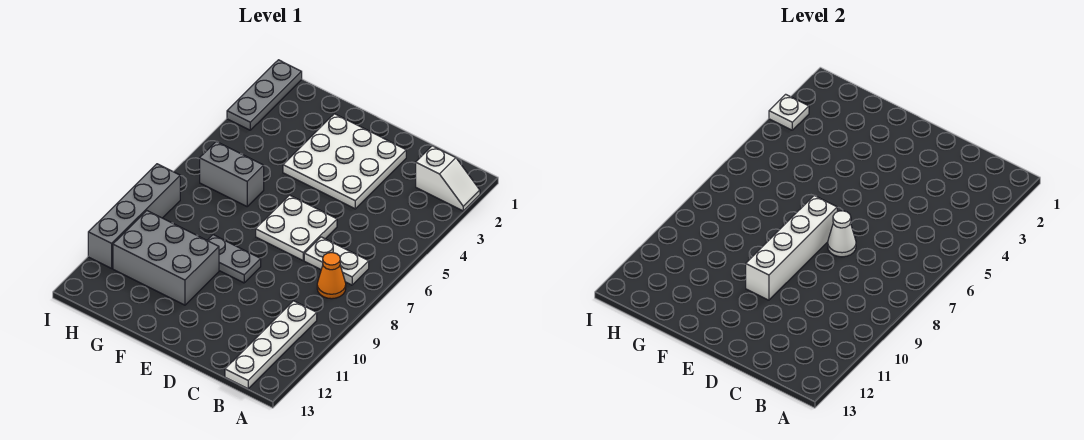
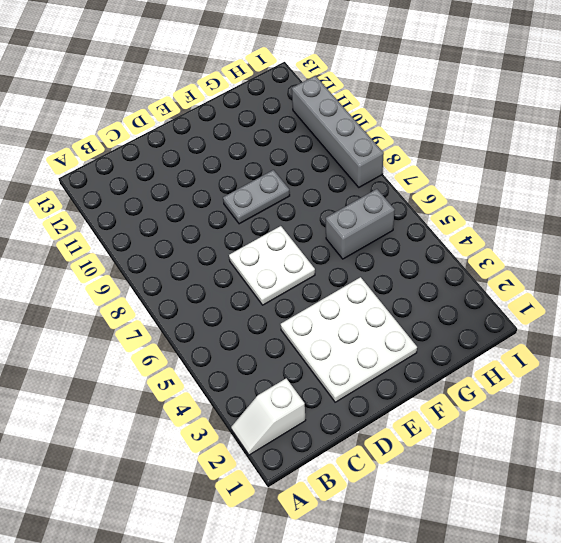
none -> white 1x2 plate [304,237,369,285]
none -> orange 1x1 cone [317,253,346,299]
none -> white 1x4 plate [225,301,317,389]

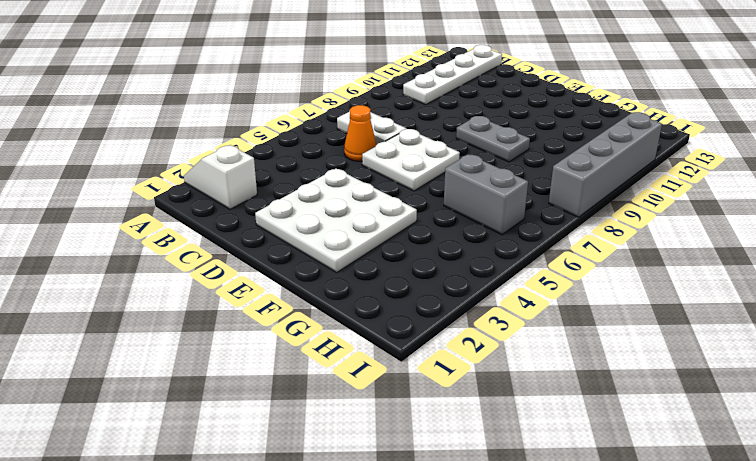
orange 1x1 cone [344,105,377,161] -> orange 1x1 cone moved to [317,253,346,299]
none -> grey 2x3 brick [113,211,219,305]
none -> grey 1x3 plate [227,60,302,130]
none -> white 1x1 cone [828,211,856,257]

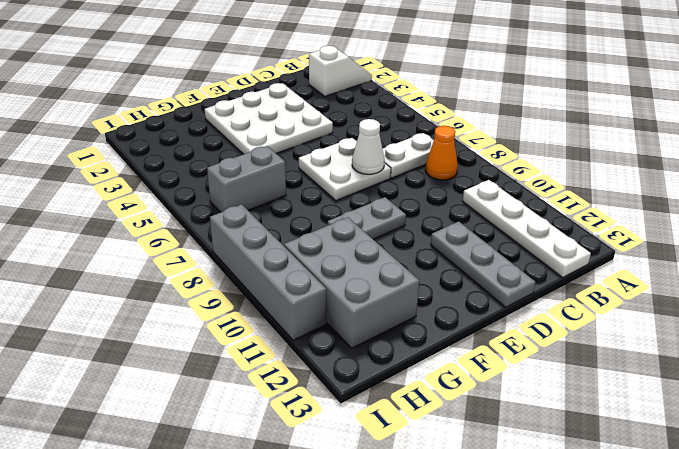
grey 1x3 plate [431,221,535,307] -> grey 1x3 plate moved to [227,60,302,130]
grey 2x3 brick [284,217,419,348] -> grey 2x3 brick turned to [113,211,219,305]
none -> white 1x4 brick [746,195,837,300]
none -> white 1x1 plate [769,94,809,130]

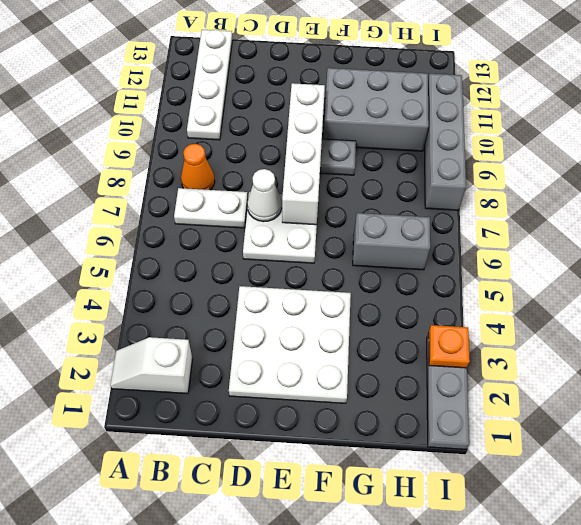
orange 1x1 plate [429,325,470,368] -> white 1x1 plate [769,94,809,130]

